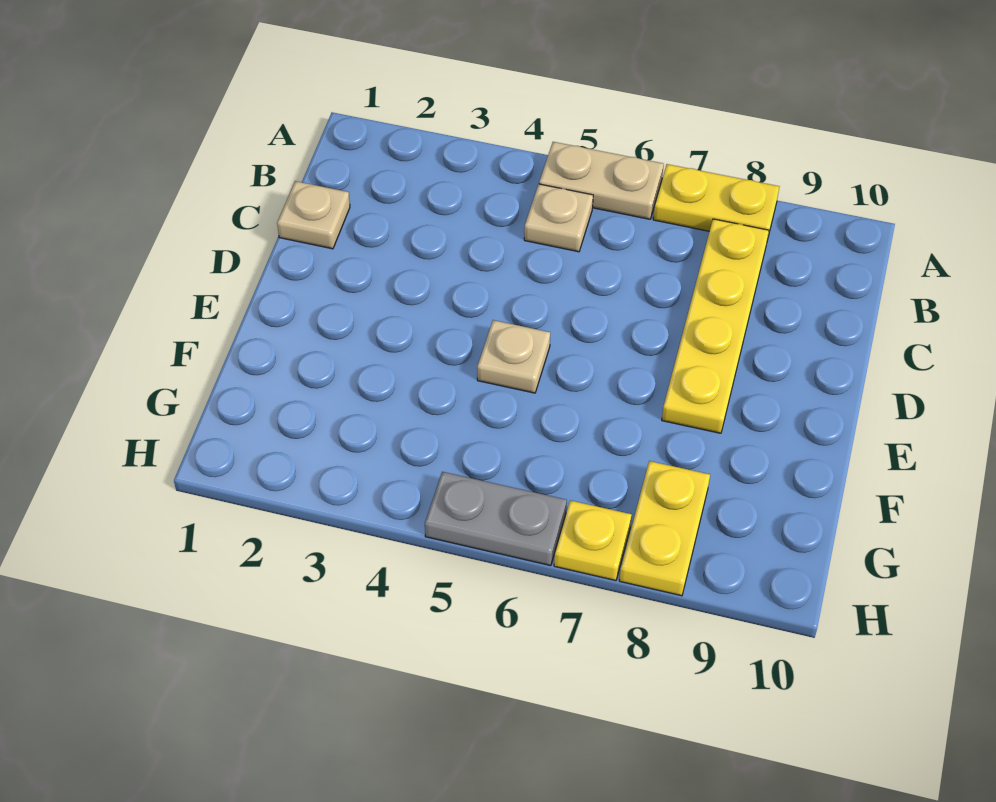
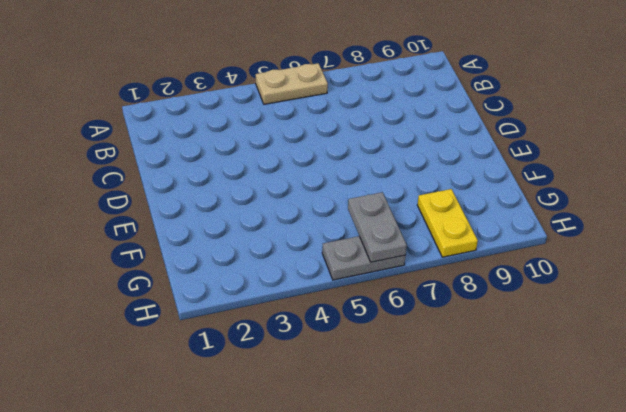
grey 1x2 plate [348,192,407,262] -> none
none -> yellow 1x2 plate [653,164,779,236]
none -> tan 1x1 plate [524,184,593,252]

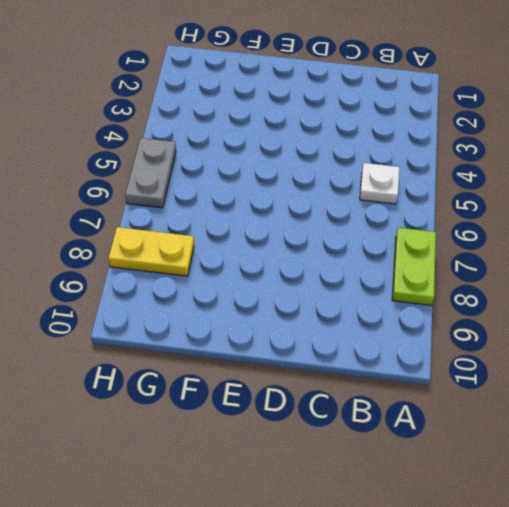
lime 1x2 plate [392,228,436,305] -> yellow 1x2 plate [653,164,779,236]
white 1x1 plate [360,163,399,204] -> tan 1x1 plate [524,184,593,252]
none -> tan 1x2 plate [539,142,664,219]
none -> yellow 1x4 plate [662,219,769,433]

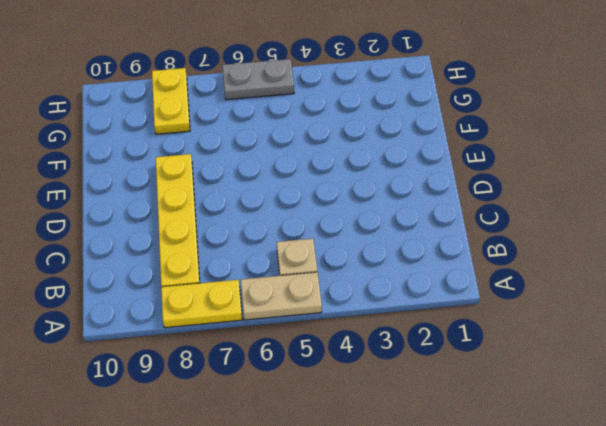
none -> tan 1x1 plate [277,181,350,249]
none -> tan 1x1 plate [477,320,550,393]

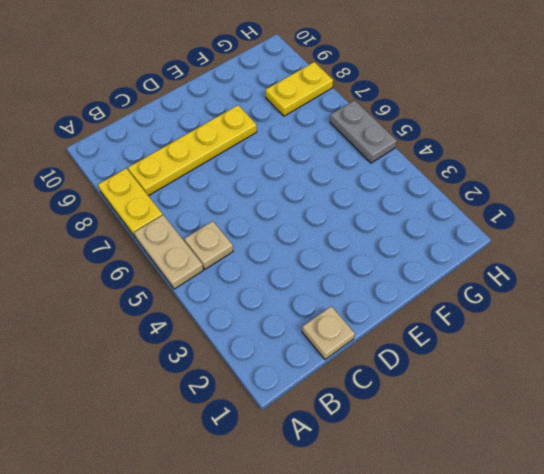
none -> tan 1x1 plate [477,320,550,393]
none -> yellow 1x1 plate [554,500,632,581]

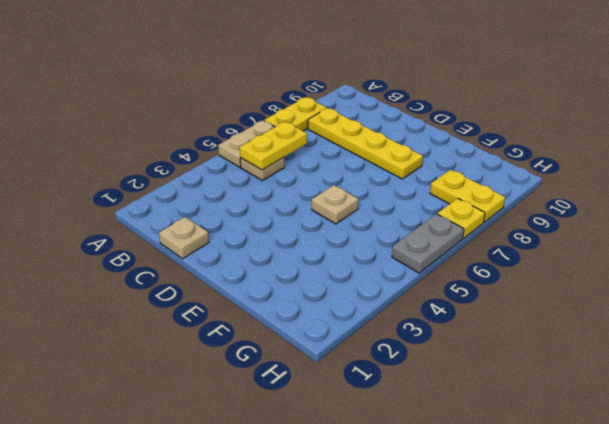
yellow 1x2 plate [240,122,307,170] -> none

